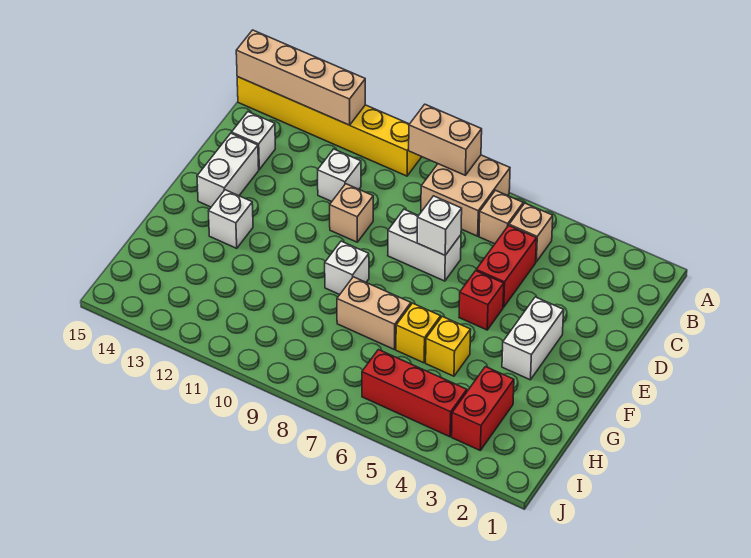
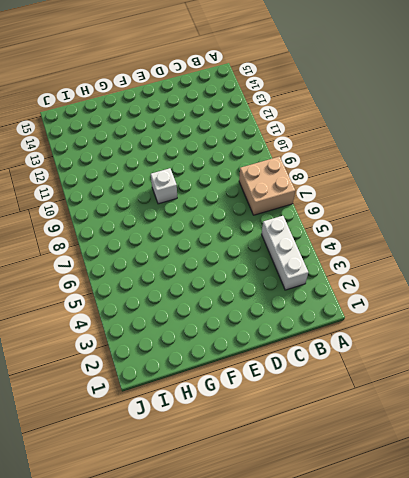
white 1x3 brick [262,216,308,290] -> tan 1x1 brick [509,203,553,262]
none -> yellow 1x6 brick [237,77,422,176]
none -> tan 1x1 brick [479,190,523,244]
none -> red 1x2 brick [476,226,537,307]

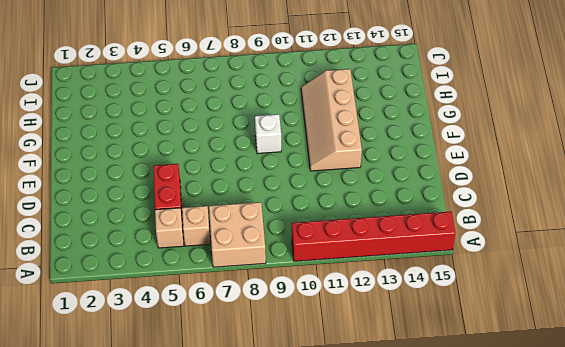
red 1x6 brick [292,211,456,261] -> yellow 1x6 brick [237,77,422,176]
tan 2x4 slope [301,69,362,171] -> none
none -> white 1x1 brick [318,149,361,202]
none -> white 1x1 brick [232,112,275,169]
none -> white 1x2 brick [388,209,461,281]

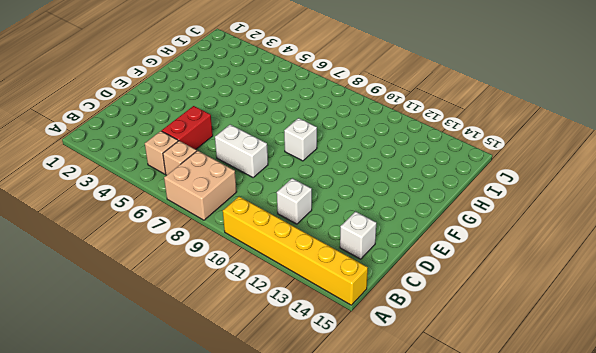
none -> tan 1x1 brick [330,184,373,242]
none -> white 1x2 brick [197,133,259,207]
none -> white 1x2 brick [502,297,564,380]

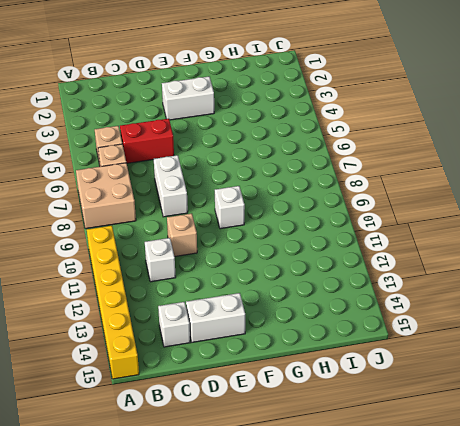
none -> red 1x1 brick [459,271,504,330]
none -> white 1x1 brick [209,190,253,248]
none -> yellow 1x1 brick [426,317,471,376]

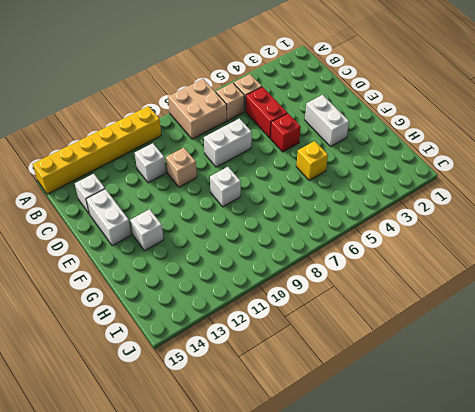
none -> yellow 1x1 brick [396,303,441,363]
none -> tan 1x2 brick [337,277,411,350]
none -> red 1x2 brick [452,367,514,450]

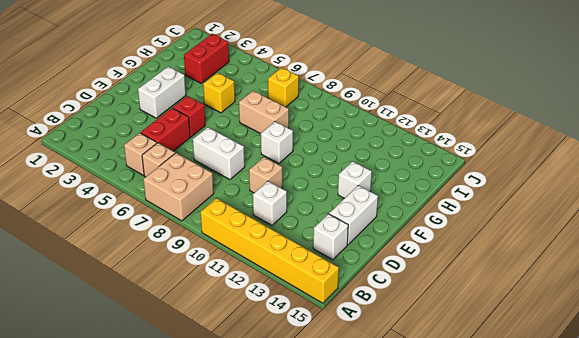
yellow 1x1 brick [268,68,299,107] -> yellow 1x1 brick moved to [396,303,441,363]
none -> red 1x3 brick [362,350,467,437]
none -> tan 1x2 brick [409,104,482,175]
none -> tan 1x4 brick [236,30,365,125]

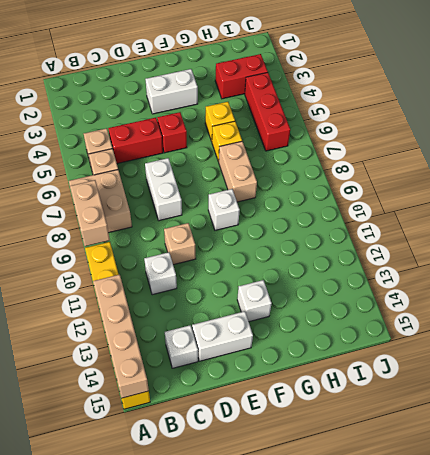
none -> white 1x1 brick [417,196,462,255]

